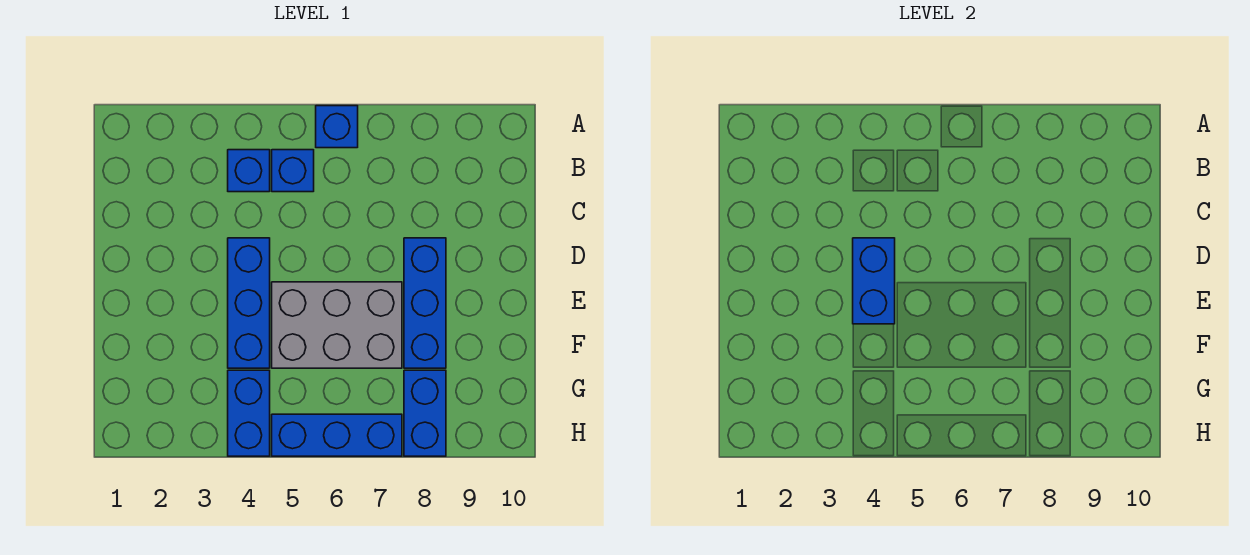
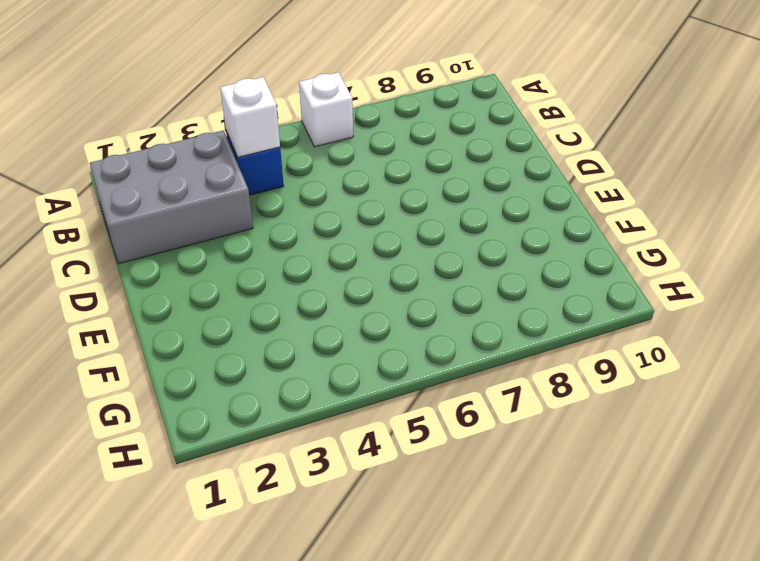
white 1x1 brick [299,72,353,147] -> blue 1x1 brick [316,106,358,148]
grey 2x3 brick [90,130,253,264] -> grey 2x3 brick moved to [272,282,402,368]
white 1x1 brick [220,77,280,157] -> none
none -> blue 1x1 brick [272,150,314,192]
none -> blue 1x3 brick [228,238,270,368]

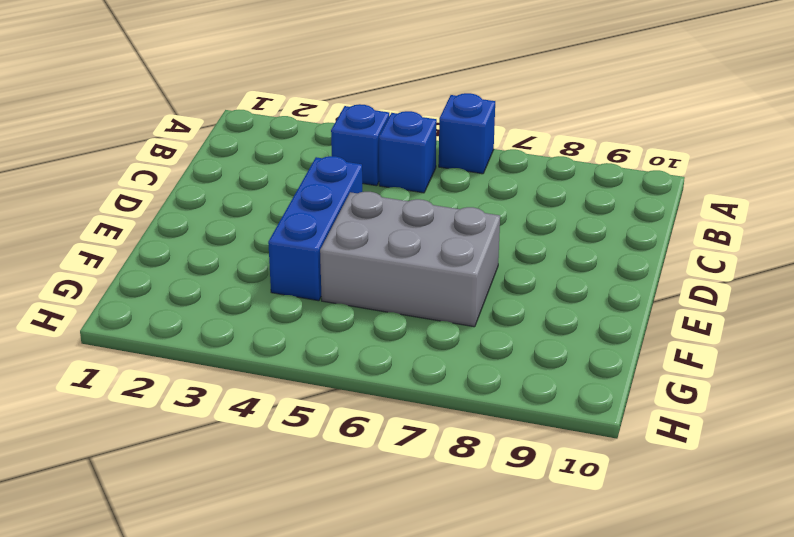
none -> blue 1x3 brick [404,238,446,368]
none -> blue 1x2 brick [228,370,270,456]

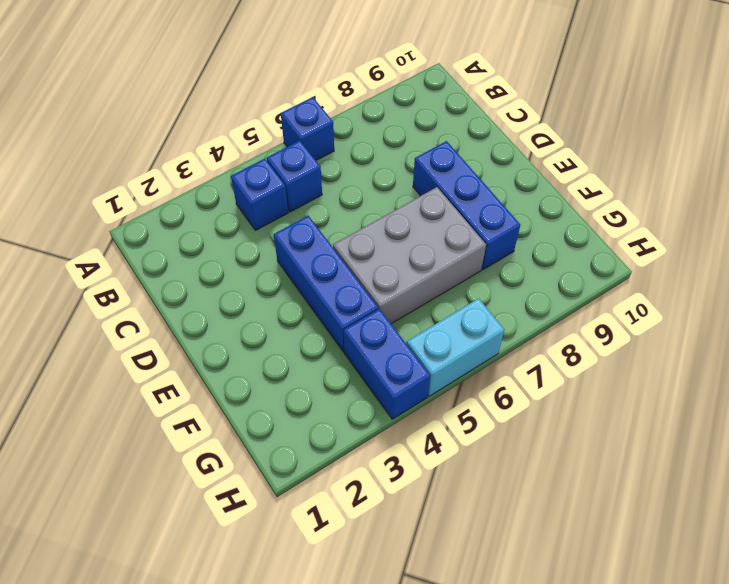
cyan 1x2 brick [407,298,504,396] -> blue 1x3 brick [272,414,402,456]
none -> blue 1x2 brick [404,370,446,456]
none -> blue 1x2 brick [853,238,895,324]

